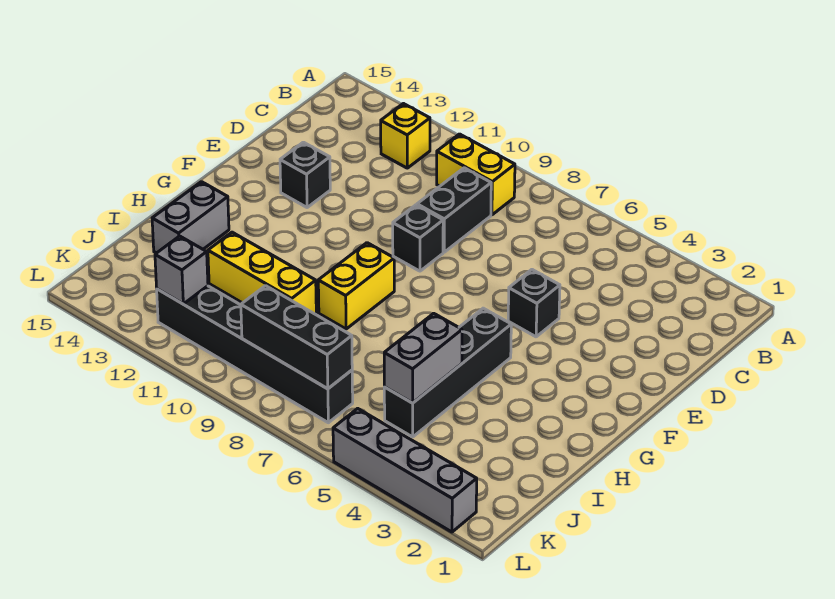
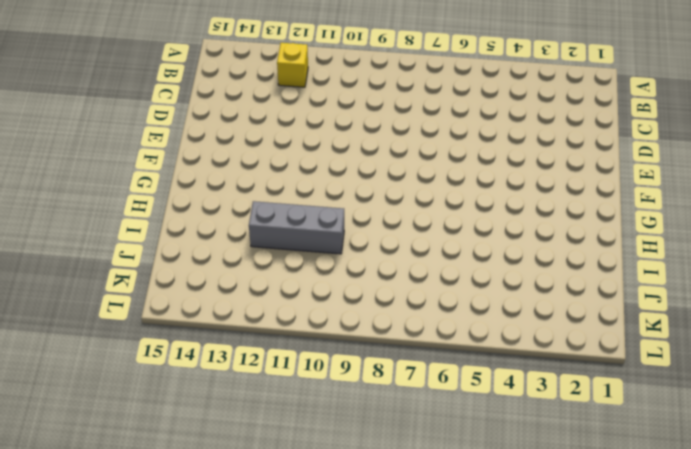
grey 1x3 brick [249,201,344,254] -> yellow 1x3 brick [208,232,316,314]
none -> yellow 1x2 brick [437,134,515,215]
none -> black 1x2 brick [417,168,491,252]
none -> black 1x1 brick [508,270,560,337]

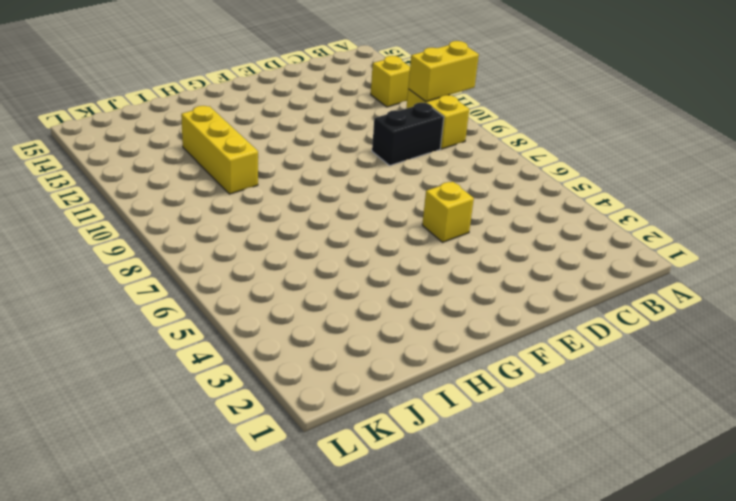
yellow 1x2 brick [408,41,479,102] -> yellow 1x2 brick moved to [318,243,394,329]
yellow 1x1 brick [422,182,474,242] -> black 1x1 brick [508,270,560,337]
none -> black 1x1 brick [393,205,443,271]
none -> black 1x1 brick [280,142,330,207]
none -> black 1x4 brick [384,308,511,437]

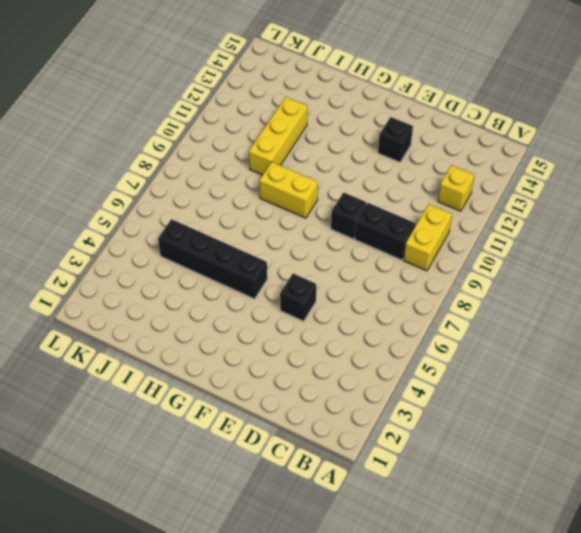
none -> grey 1x2 brick [152,182,229,253]
none -> black 1x6 brick [157,286,353,423]
none -> grey 1x4 brick [333,408,477,532]

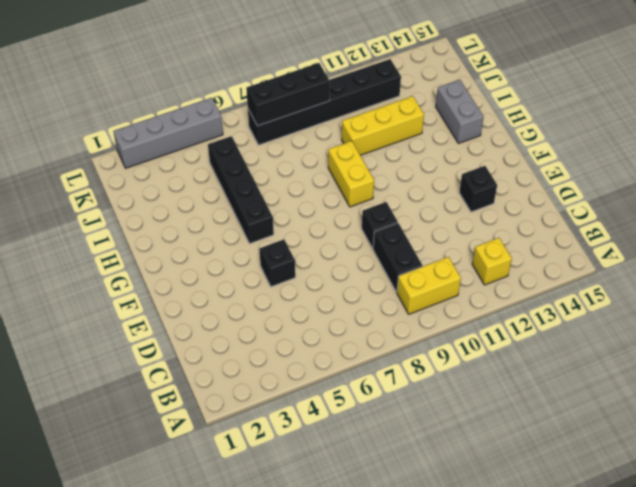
none -> grey 1x2 brick [384,313,462,403]
none -> grey 1x1 brick [155,236,208,304]

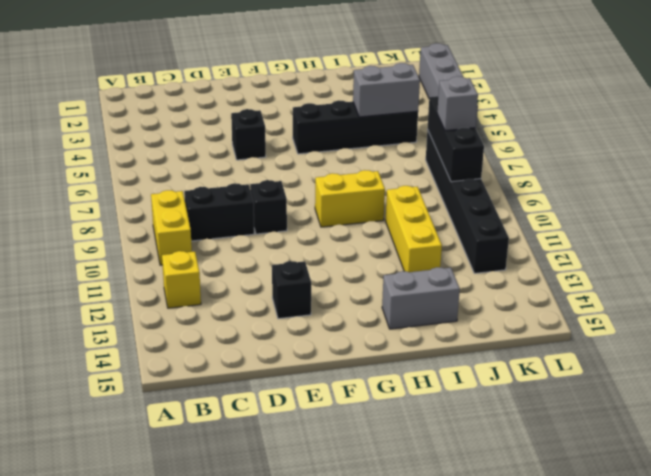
grey 1x1 brick [437,76,478,131] -> grey 1x1 brick moved to [155,236,208,304]

